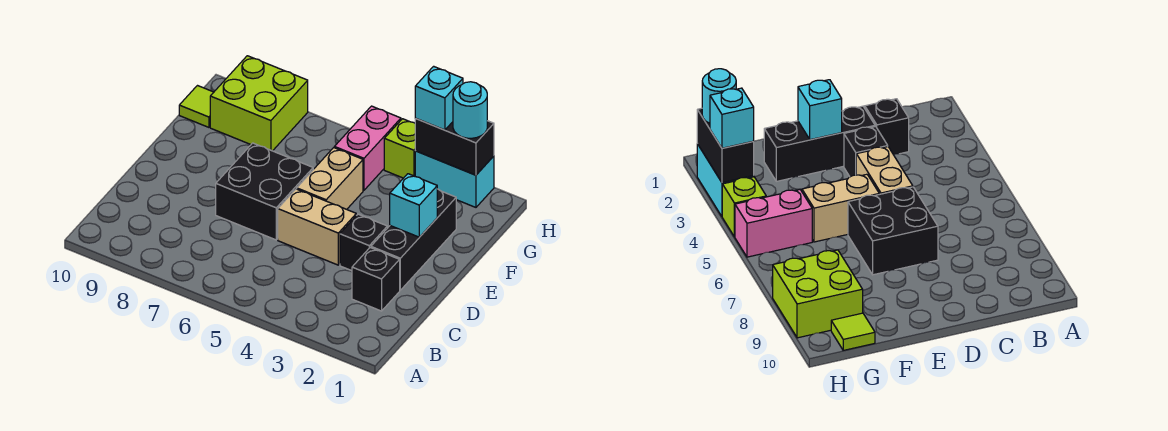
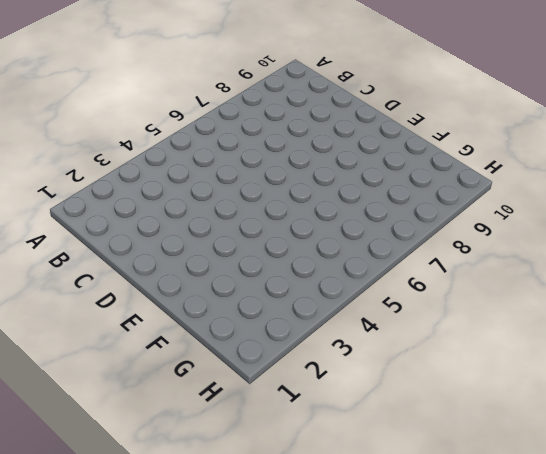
none -> black 1x1 brick [352,248,400,311]
none -> black 1x3 brick [371,189,456,290]
none -> black 1x1 brick [340,214,387,271]

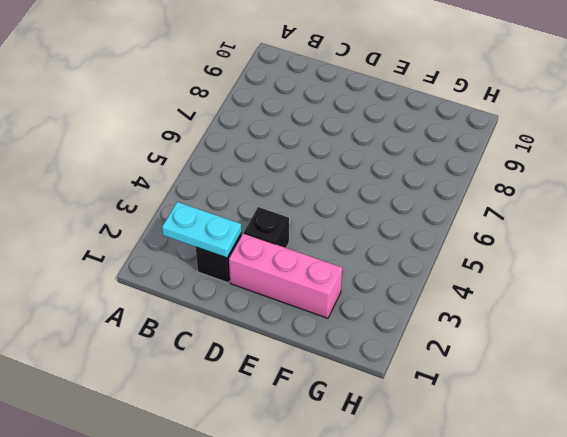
cyan 1x2 plate [162,202,242,258] -> none
pink 1x3 brick [229,233,342,318] -> black 1x3 brick [371,189,456,290]
none -> tan 1x2 brick [278,189,356,265]
none -> black 2x2 brick [216,143,313,240]
none -> tan 1x2 brick [297,148,363,209]

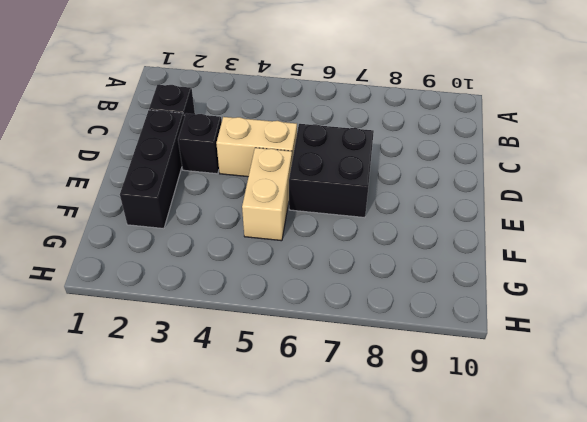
none -> pink 1x2 brick [334,106,401,190]
none -> lime 2x2 brick [210,56,308,151]
none -> lime 1x1 tile [179,86,214,127]

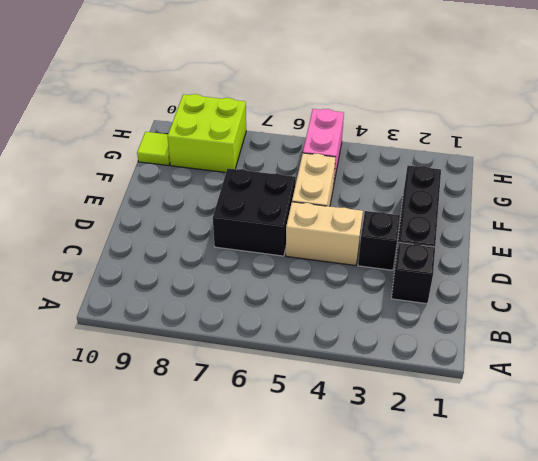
none -> cyan 1x2 brick [415,151,494,207]
none -> lime 1x1 brick [384,119,415,178]
none -> cyan 1x1 brick [390,174,437,237]

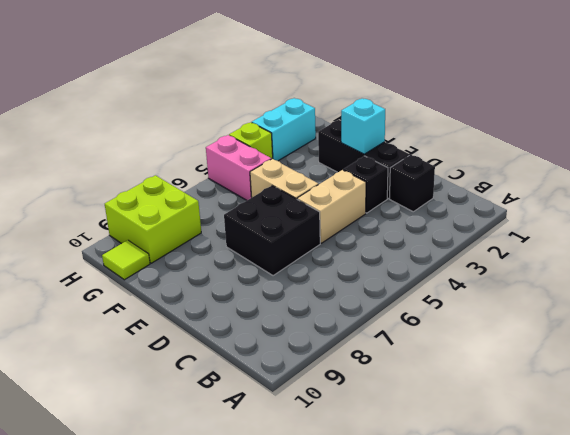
none -> black 1x2 brick [415,118,494,175]
none -> cyan 1x1 round brick [453,82,487,138]
none -> cyan 1x1 brick [415,66,463,130]

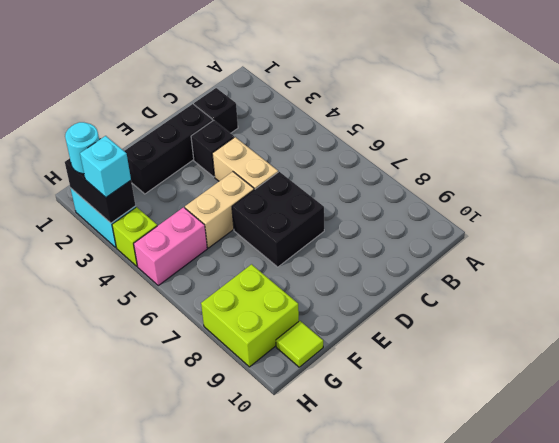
none -> cyan 1x1 brick [390,174,437,237]

